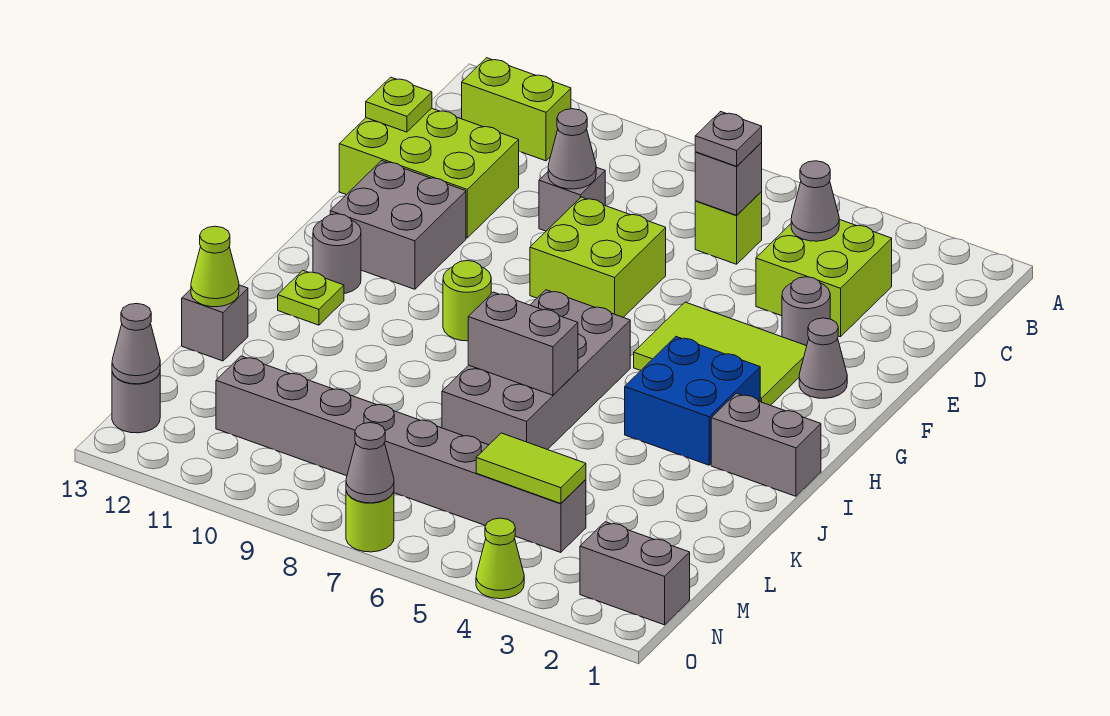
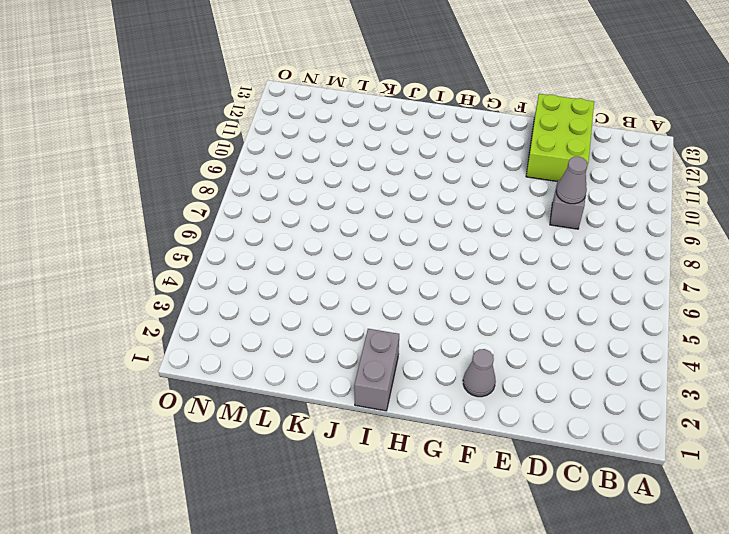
none -> lime 1x2 brick [462,58,571,161]
none -> lime 2x2 brick [756,219,892,337]
none -> lime 1x1 brick [695,192,762,264]
none -> grey 1x1 round brick [782,277,830,346]

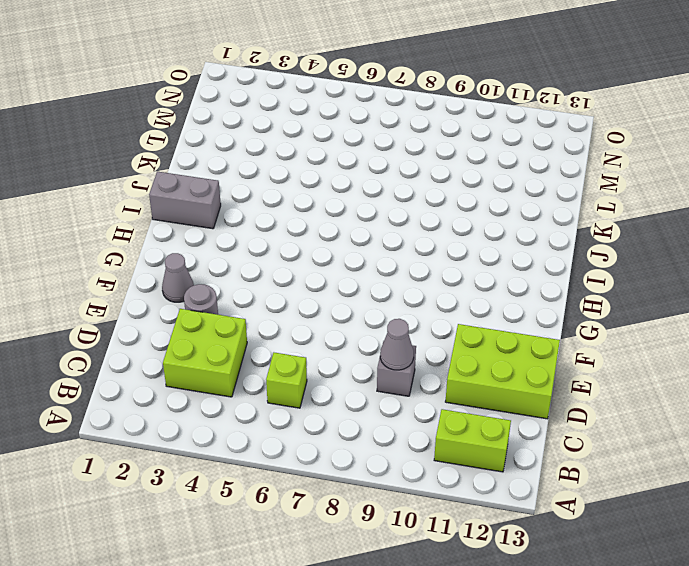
none -> lime 2x2 brick [530,197,666,317]
none -> lime 2x3 tile [634,302,807,405]
none -> grey 2x2 brick [330,161,466,289]
none -> blue 2x2 brick [625,337,760,465]

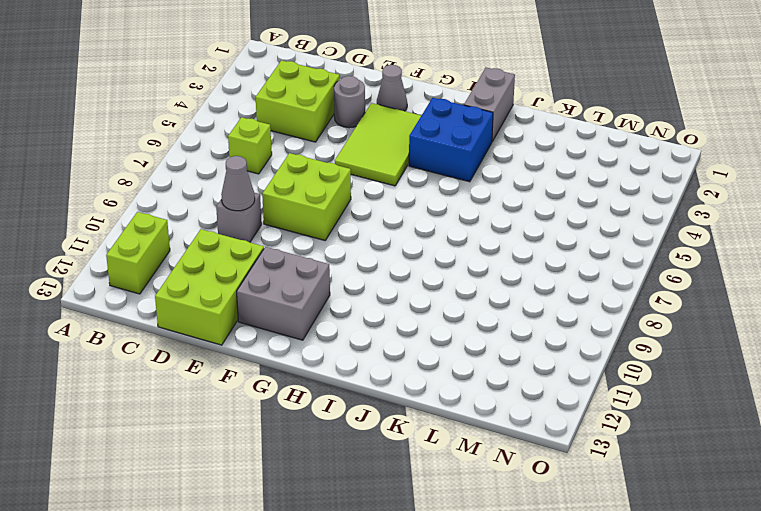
none -> grey 2x4 brick [442,290,630,450]
none -> lime 1x1 round brick [443,261,491,341]
none -> grey 1x1 round brick [313,214,361,293]
none -> lime 1x1 plate [278,270,344,325]

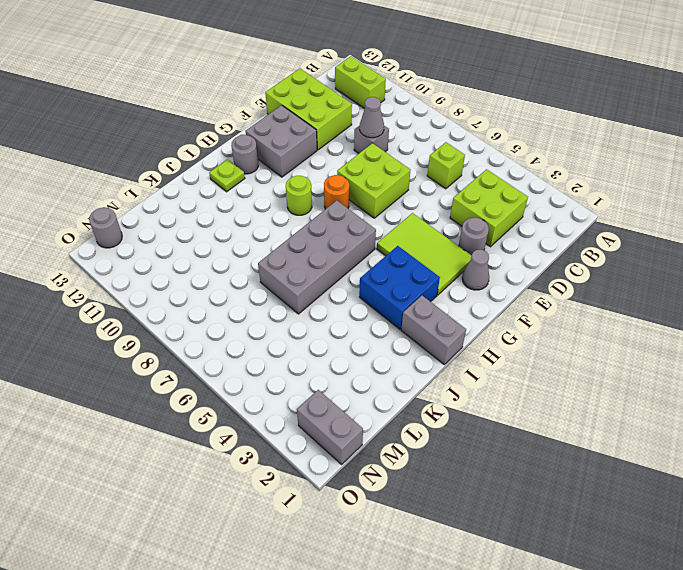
orange 1x1 round brick [324,175,349,209] -> none
none -> grey 1x1 brick [182,285,248,361]
none -> grey 1x8 brick [216,356,586,553]
none -> lime 1x1 cone [476,518,524,599]
none -> lime 1x1 round brick [346,491,394,552]

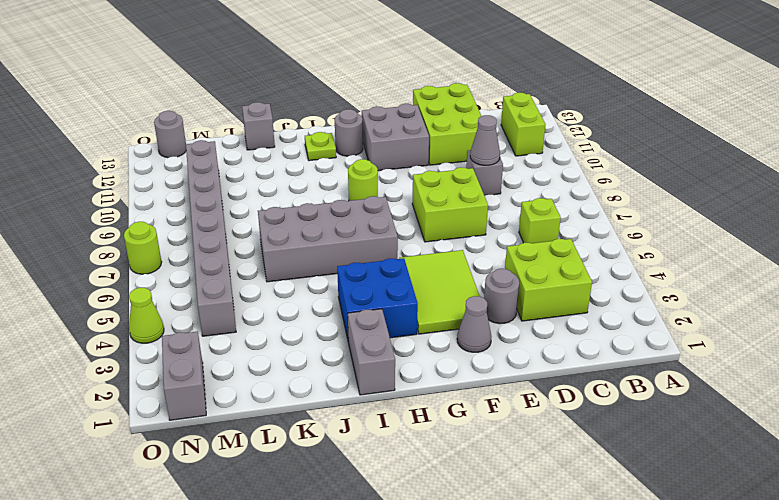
none -> grey 1x1 cone [791,161,839,241]
none -> grey 1x1 brick [695,143,762,215]
none -> lime 1x1 plate [366,77,432,132]
none -> grey 1x2 brick [468,292,578,395]

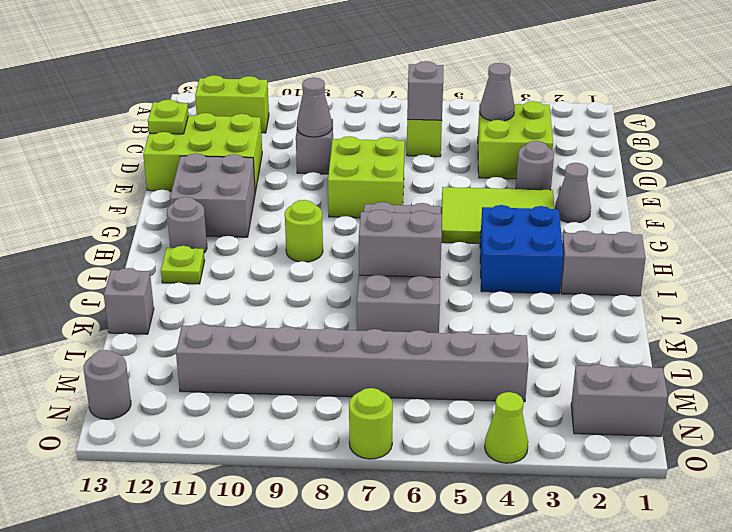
none -> lime 1x1 cone [191,226,239,307]
none -> lime 1x2 tile [476,433,586,504]
none -> grey 1x1 cone [112,304,160,384]
none -> grey 1x1 cone [346,423,394,503]

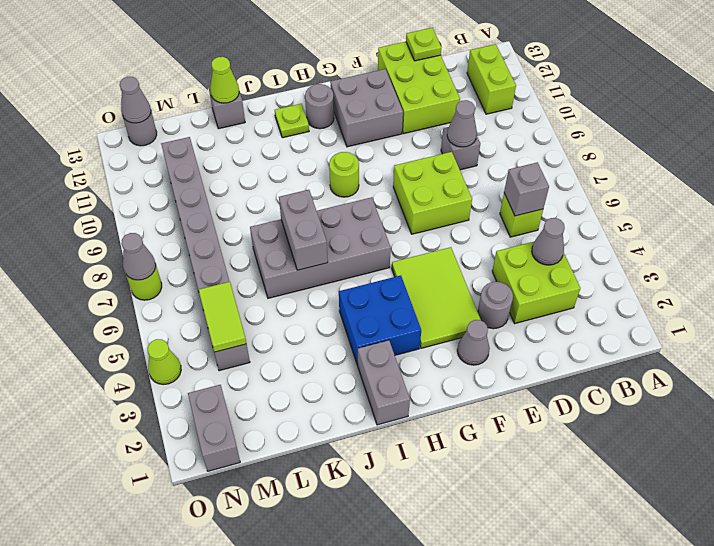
none -> grey 1x1 plate [695,112,762,166]

